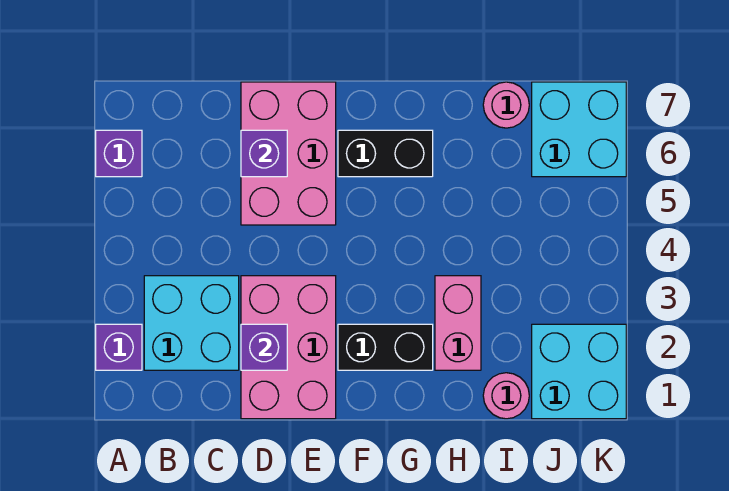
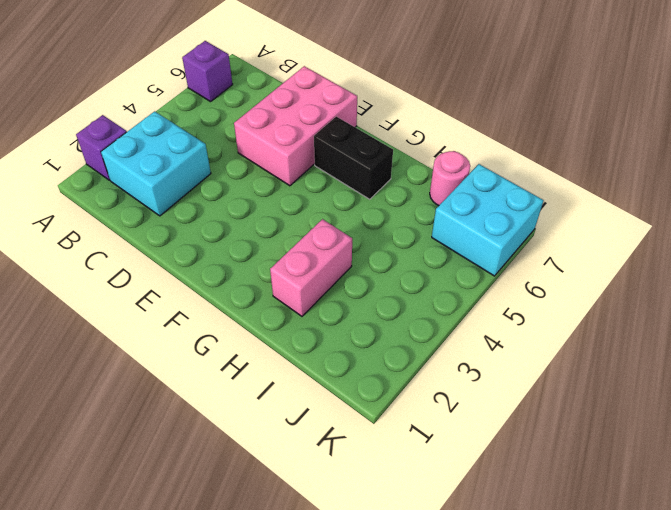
none -> pink 2x3 brick [241,276,336,419]
none -> black 1x2 brick [338,324,433,370]
none -> pink 1x1 round brick [483,373,529,419]

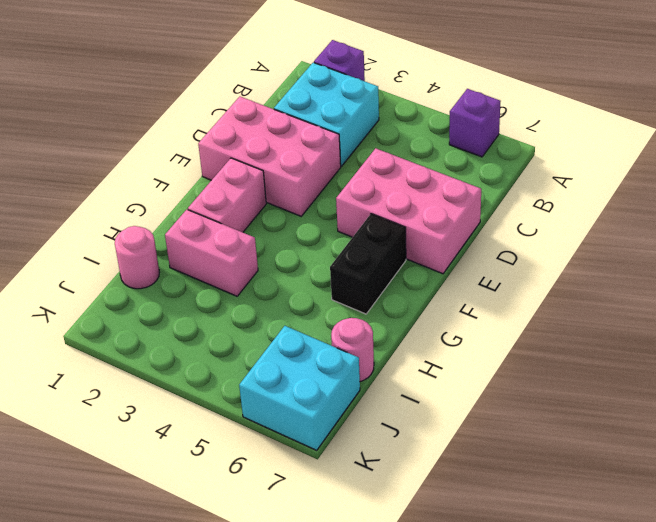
pink 1x2 brick [188,158,266,232] -> black 1x2 brick [338,324,433,370]
none -> cyan 2x2 brick [532,324,626,419]
none -> purple 1x1 brick [241,324,287,370]
none -> purple 1x1 brick [241,130,287,177]

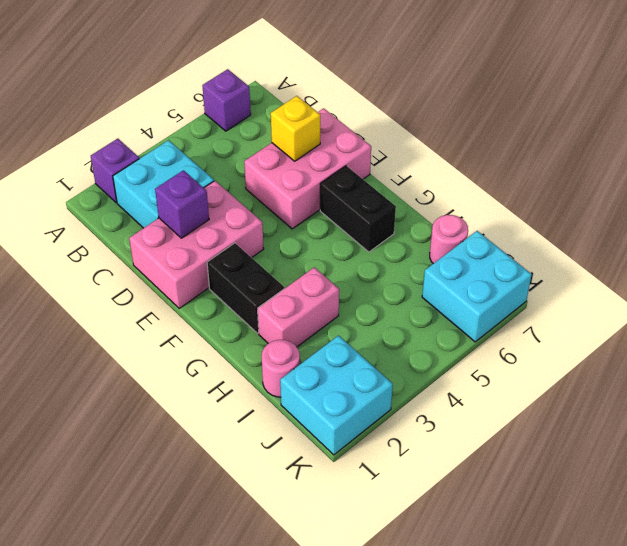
yellow 1x1 brick [271,96,320,161] -> purple 1x1 brick [241,130,287,177]

